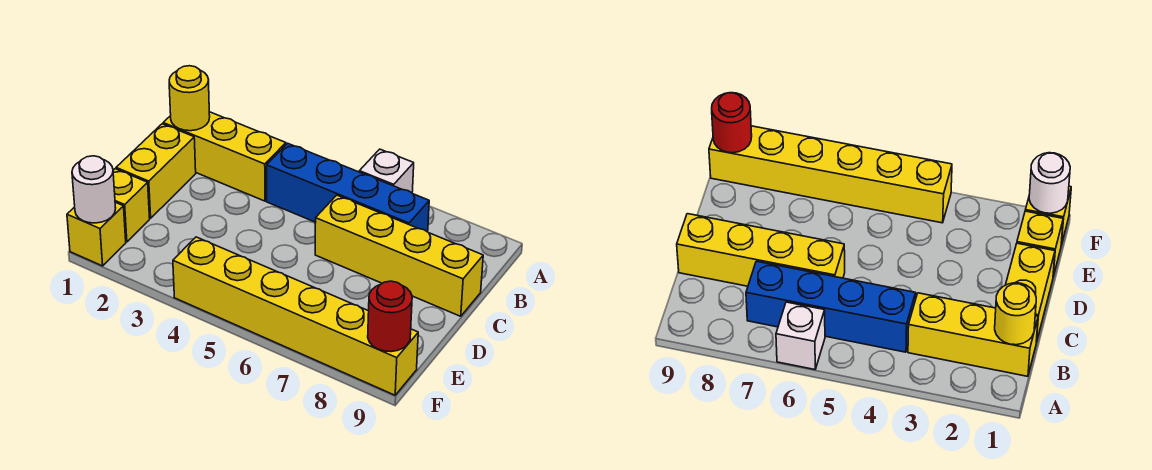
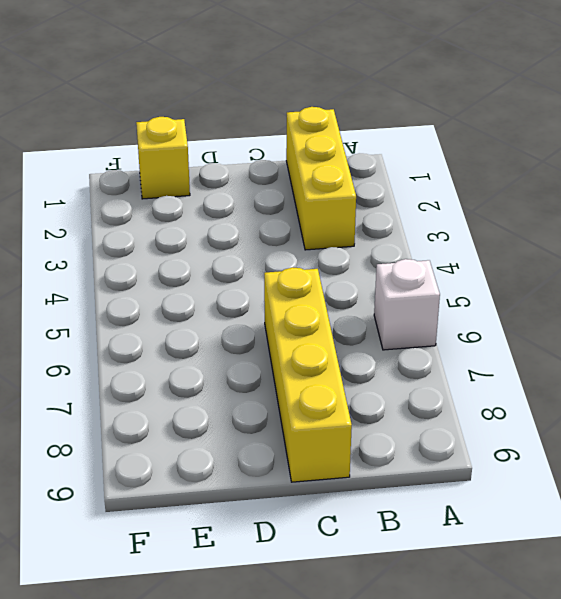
none -> blue 1x4 brick [267,143,429,232]
none -> yellow 1x2 brick [116,124,196,218]

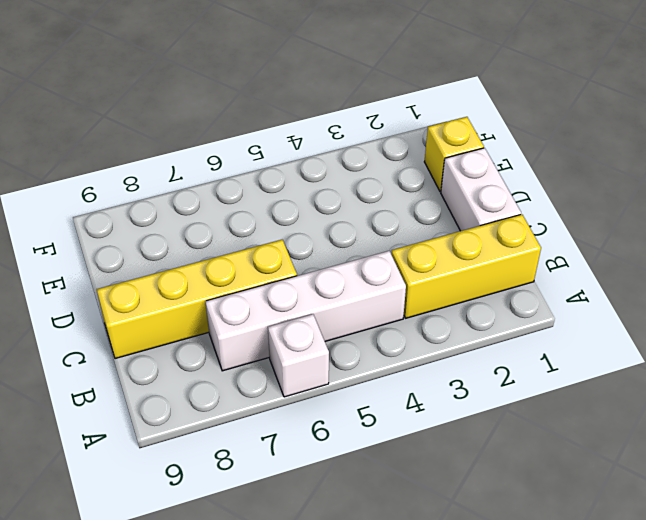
white 1x4 brick [205,251,406,371] -> blue 1x4 brick [267,143,429,232]
white 1x2 brick [441,148,521,231] -> yellow 1x2 brick [116,124,196,218]
none -> yellow 1x1 brick [67,203,126,266]
none -> yellow 1x6 brick [173,237,418,395]

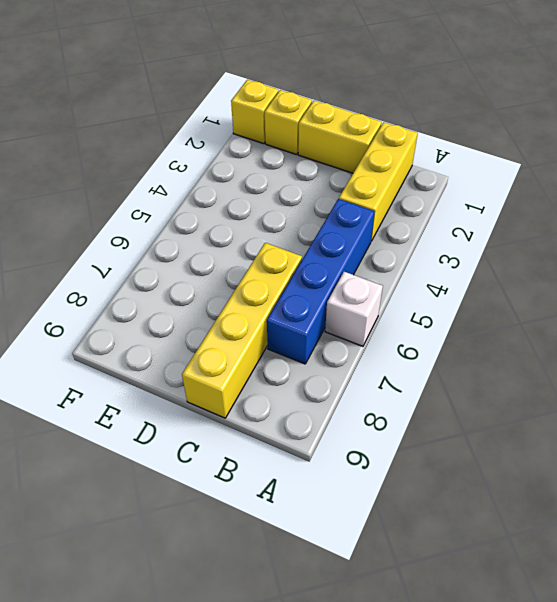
none -> yellow 1x6 brick [173,237,418,395]
none -> yellow 1x1 round brick [169,66,210,131]

